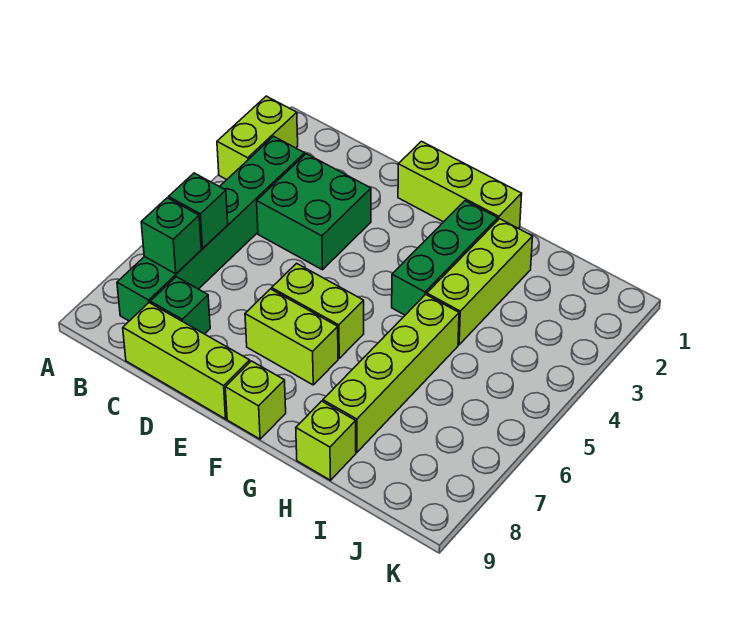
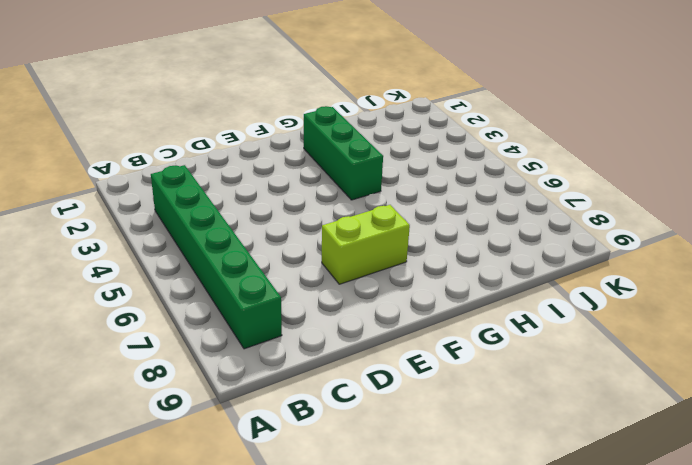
none -> lime 1x2 brick [217,96,298,180]
none -> green 2x2 brick [257,154,371,270]
none -> green 1x1 brick [150,277,210,334]

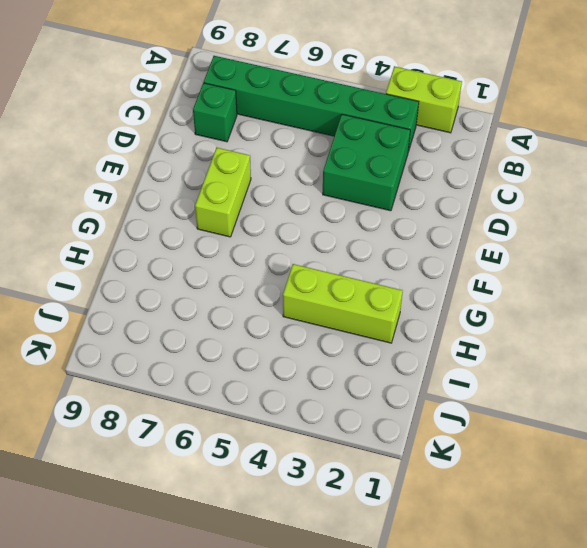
none -> lime 1x3 brick [123,303,250,419]
none -> lime 1x3 brick [398,141,522,229]
none -> lime 1x2 brick [272,263,364,358]

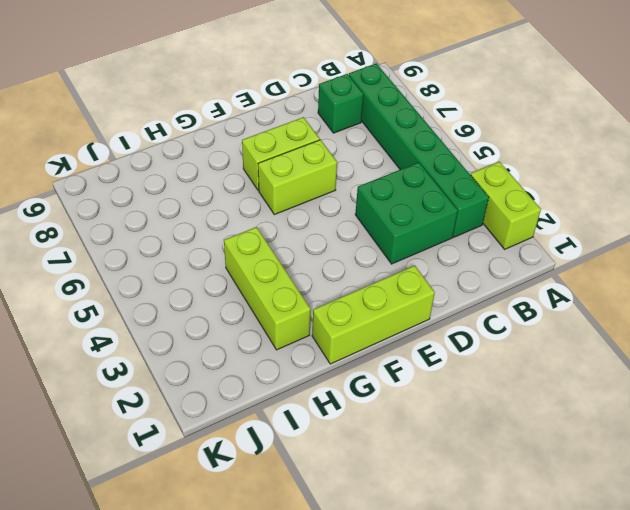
none -> lime 1x3 brick [123,303,250,419]
none -> lime 1x1 brick [225,361,286,439]
none -> green 1x3 brick [392,201,498,315]

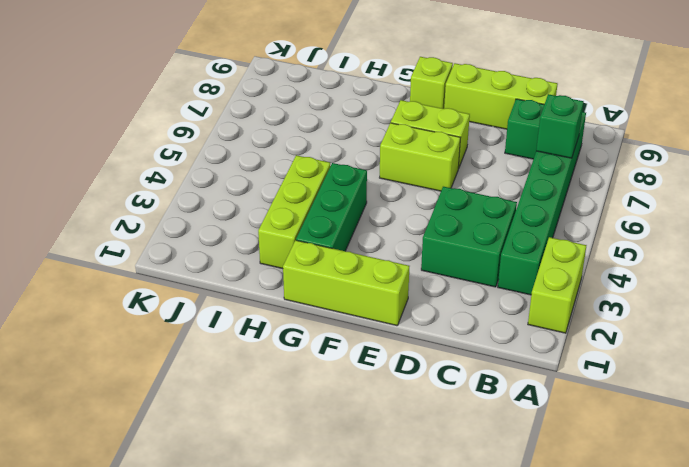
none -> lime 1x4 brick [323,294,459,452]
none -> lime 1x1 brick [296,401,356,480]
none -> green 1x1 brick [169,173,228,249]

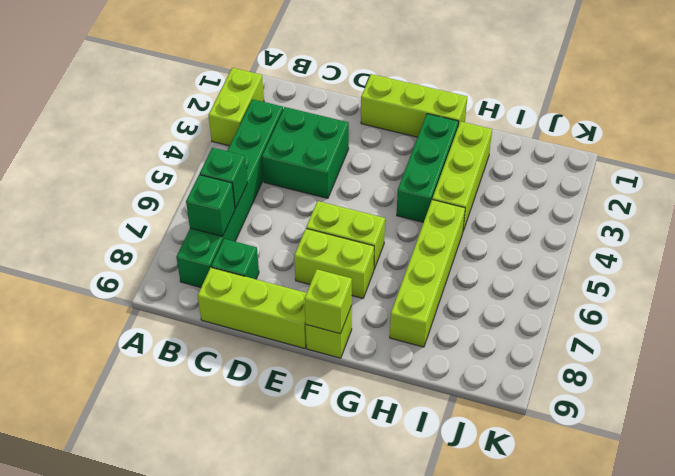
lime 1x1 brick [304,269,352,334] -> lime 1x1 brick moved to [296,401,356,480]

